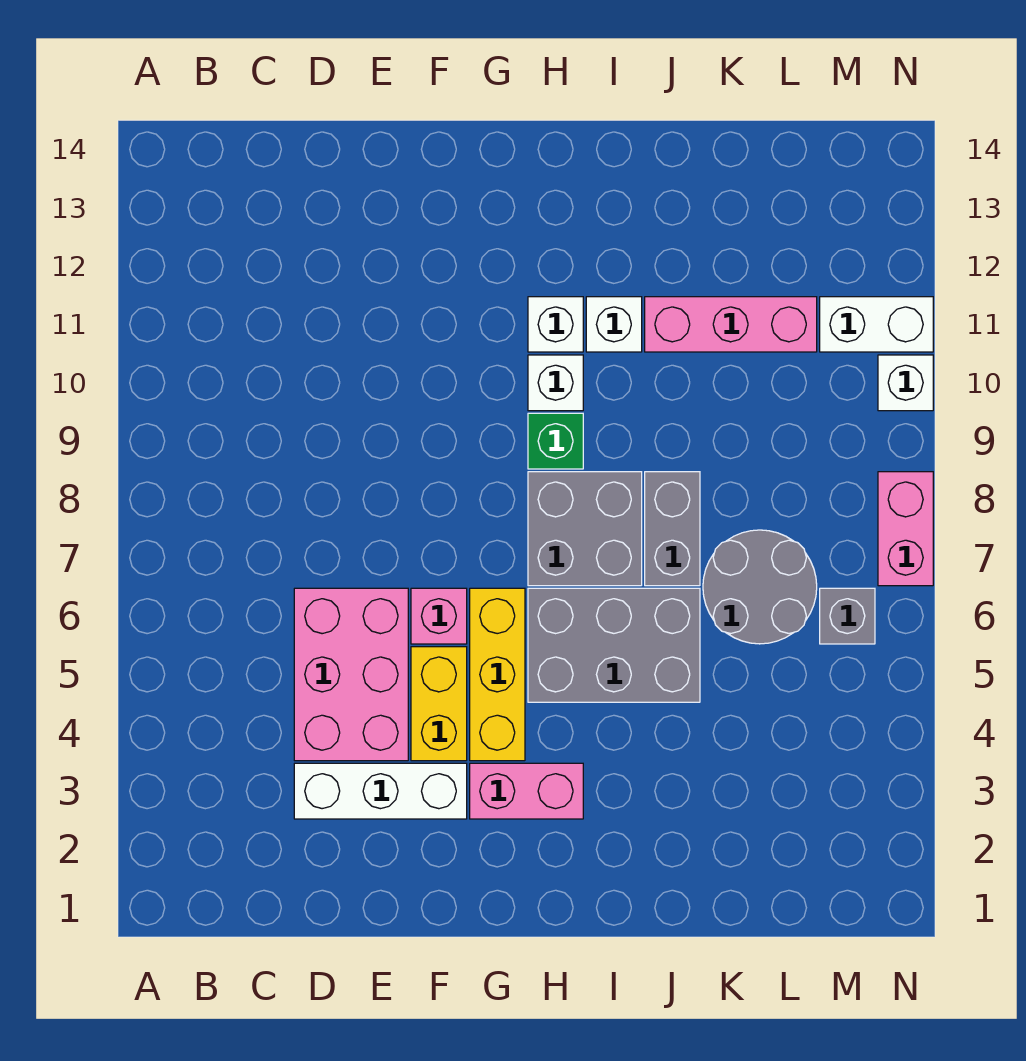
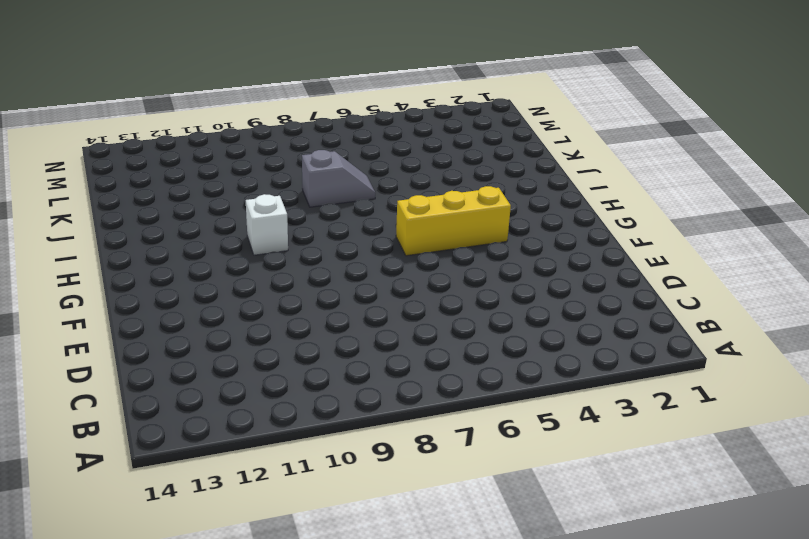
grey 1x2 slope [302,150,375,207] -> grey 1x2 brick [645,472,700,586]
none -> white 1x3 brick [294,763,467,819]
none -> pink 2x3 brick [294,588,408,761]
none -> yellow 1x2 brick [411,647,467,761]

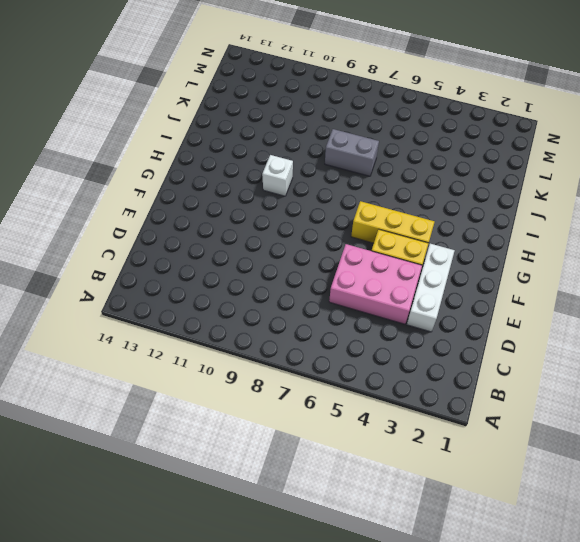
none -> pink 1x1 brick [411,588,467,644]
none -> pink 1x2 brick [470,763,583,819]
none -> grey 2x3 brick [528,588,700,702]

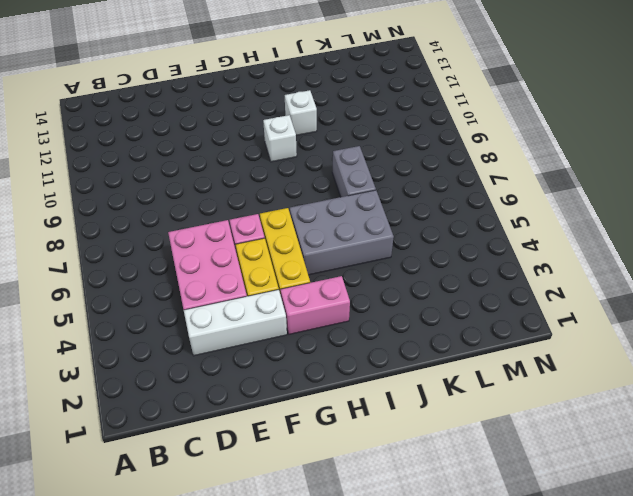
none -> grey 2x2 brick [528,472,642,586]
none -> green 1x1 brick [528,413,583,469]
none -> white 1x1 brick [528,297,583,352]

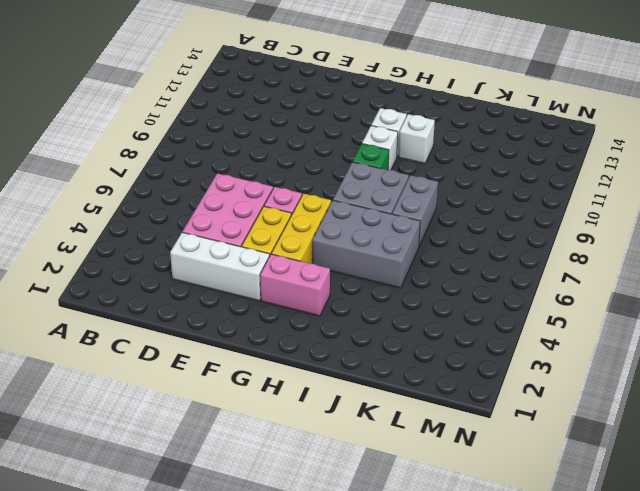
none -> pink 1x3 brick [645,297,817,352]
none -> grey 2x2 round brick [703,530,817,644]
none -> grey 1x1 brick [820,588,875,644]

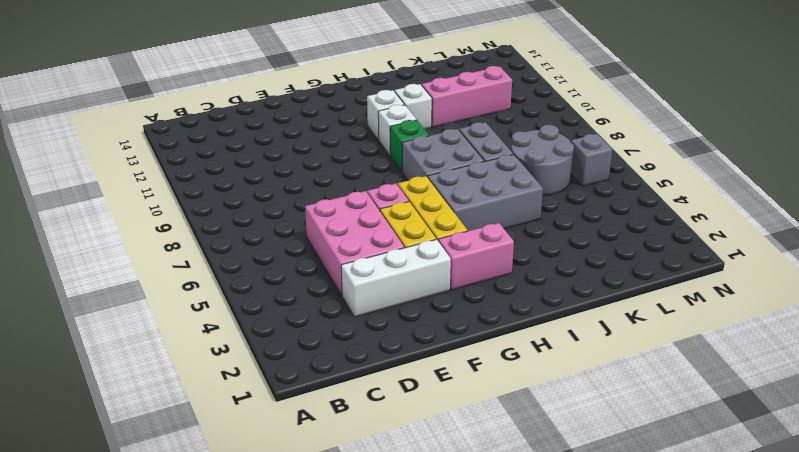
none -> white 1x2 brick [820,297,933,352]
none -> pink 1x2 brick [878,472,933,586]
none -> white 1x1 brick [878,355,933,411]

